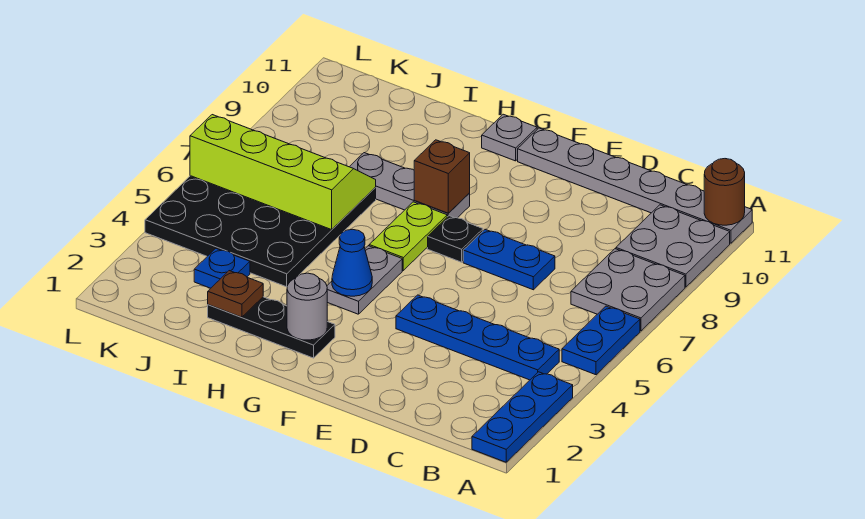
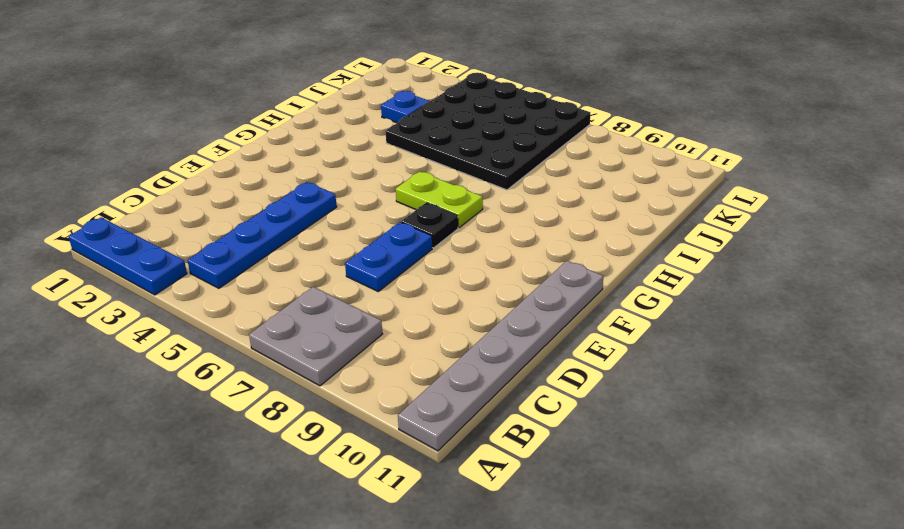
none -> blue 1x2 plate [562,306,640,375]
none -> grey 2x2 plate [616,205,730,287]
none -> black 1x3 plate [208,297,335,358]

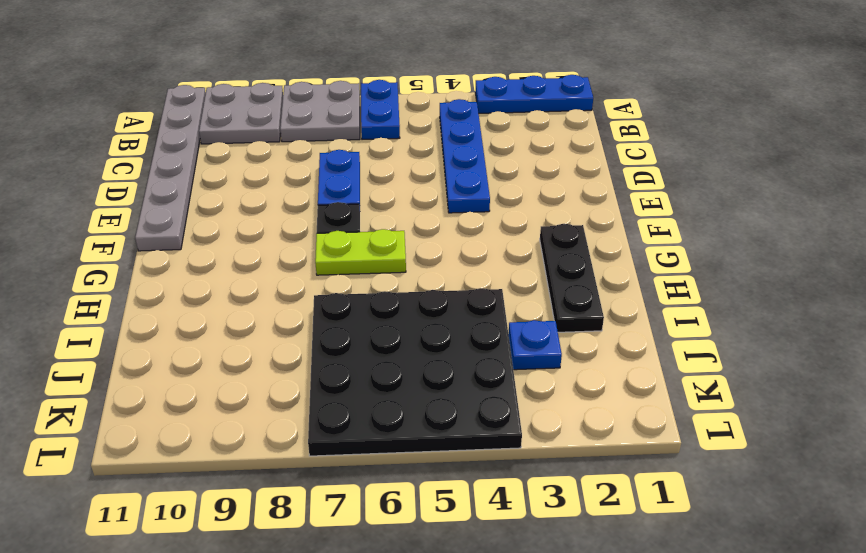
blue 1x2 plate [361,80,400,139] -> blue 1x2 plate turned to [562,306,640,375]
none -> grey 1x2 plate [327,246,402,314]
none -> grey 1x3 plate [350,153,470,218]
none -> grey 1x1 plate [482,114,537,161]

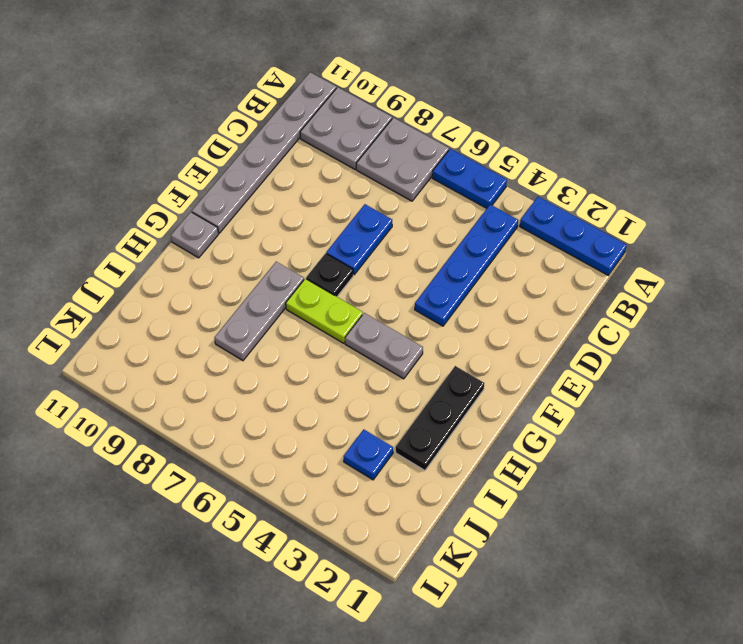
none -> black 4x4 plate [145,176,376,287]
none -> brown 1x1 round brick [704,159,745,225]
none -> grey 1x1 round brick [287,273,327,340]

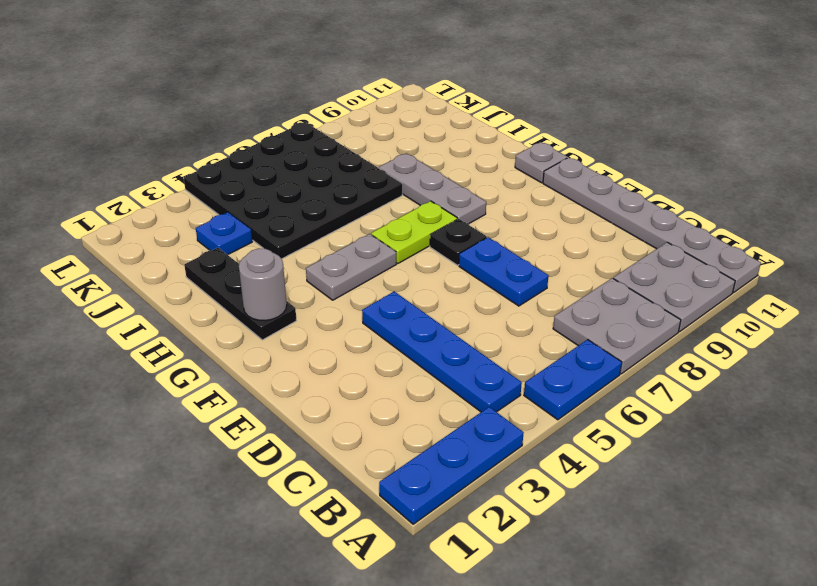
none -> brown 1x1 round brick [704,159,745,225]
none -> blue 1x1 cone [332,229,372,296]
none -> brown 1x1 brick [414,140,470,213]

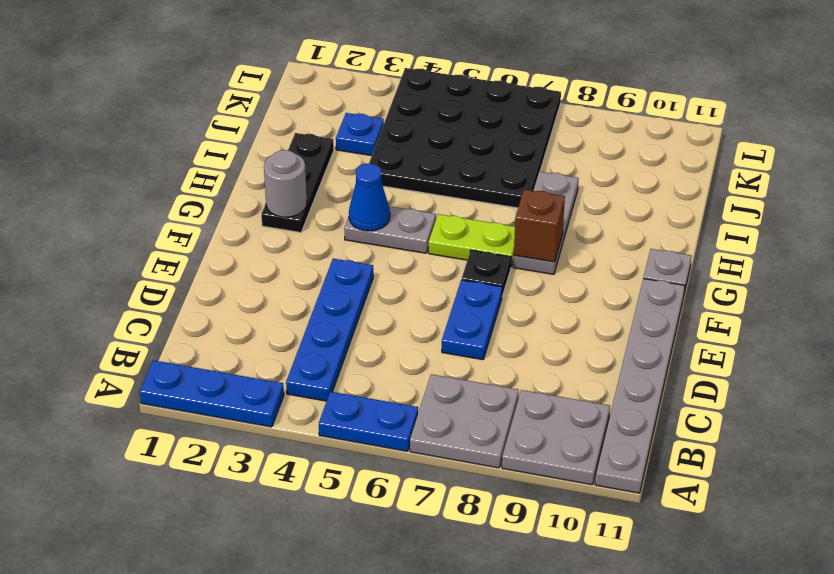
none -> brown 1x1 round brick [704,159,745,225]
none -> brown 1x1 plate [208,271,263,317]
none -> lime 2x4 slope [190,115,376,230]

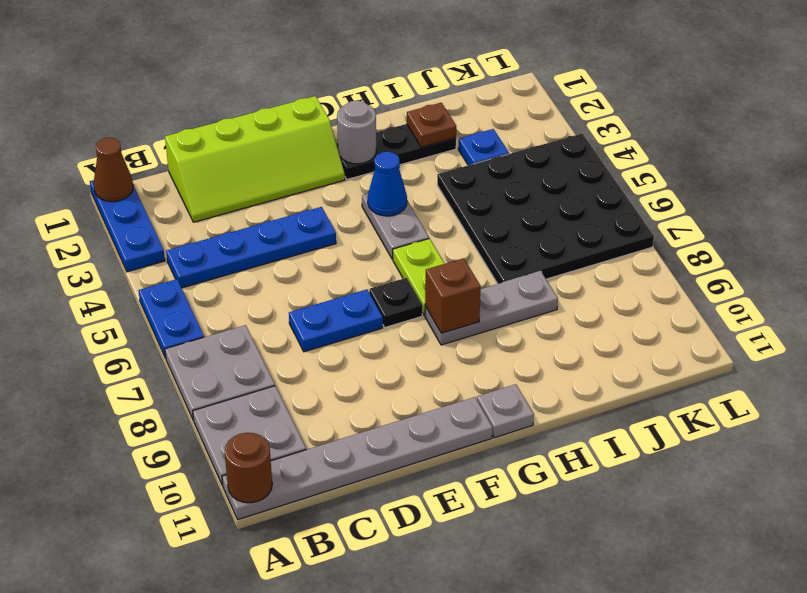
brown 1x1 cone [94,137,133,202] -> none
lime 2x4 slope [165,96,345,222] -> lime 2x4 slope moved to [190,115,376,230]

